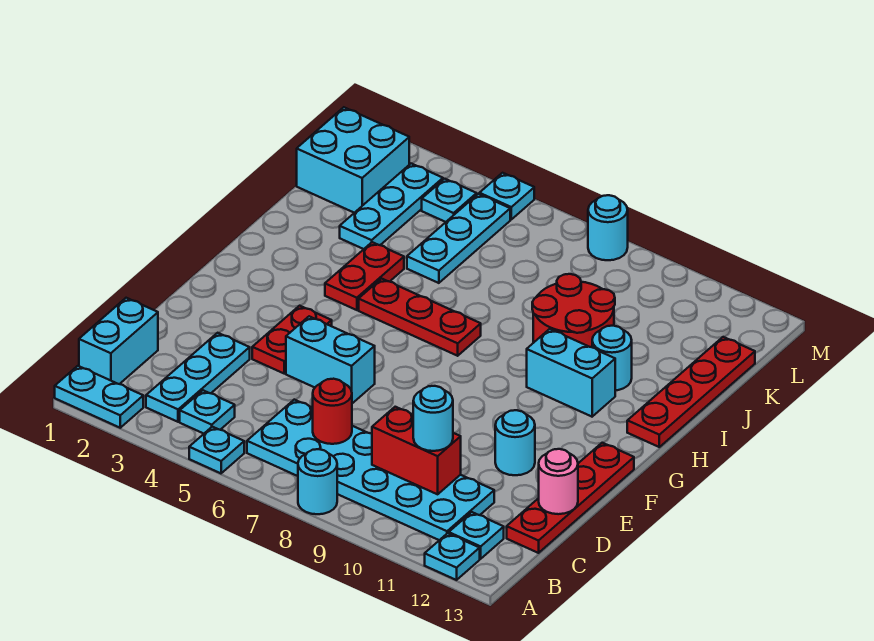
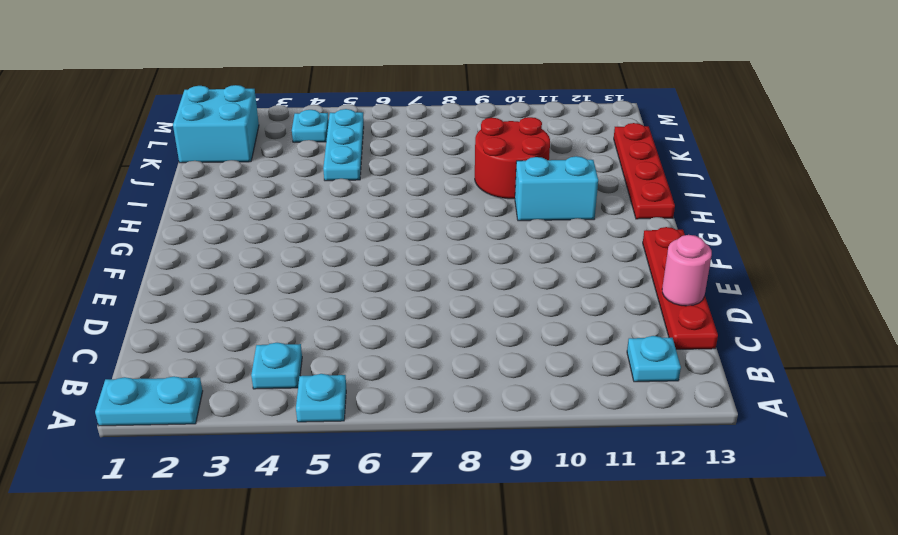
none -> cyan 1x1 round brick [298,449,337,514]
none -> cyan 1x1 plate [425,533,480,580]
none -> cyan 1x2 brick [79,298,158,384]

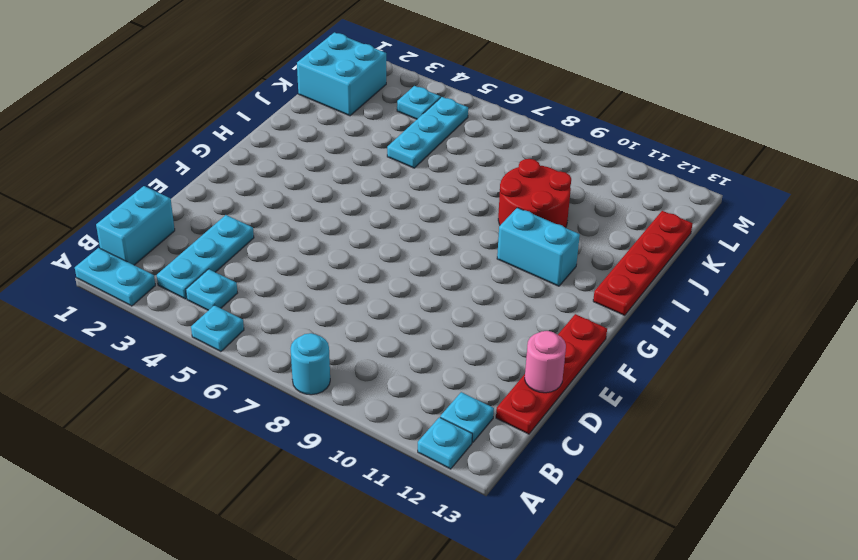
none -> cyan 2x6 plate [247,400,494,540]
none -> red 1x2 plate [252,306,332,373]
none -> cyan 1x2 brick [286,316,375,403]

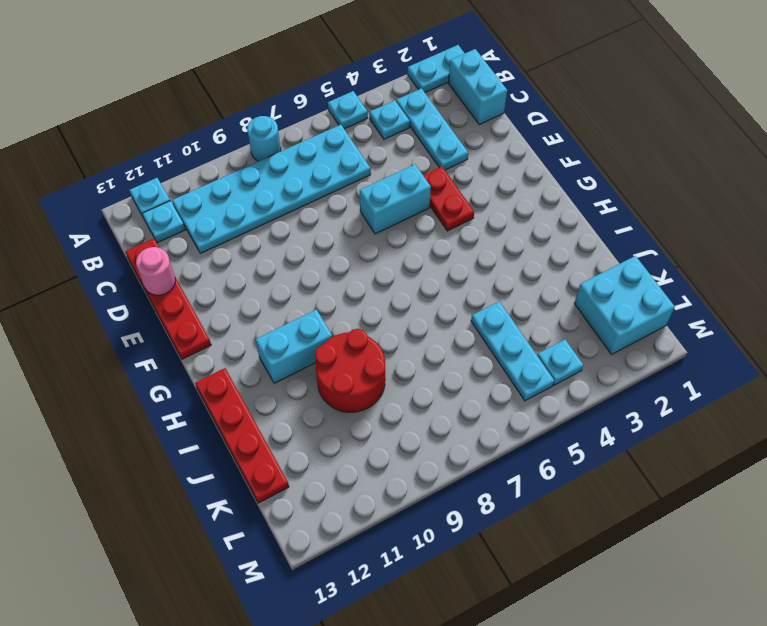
none -> cyan 1x1 round brick [495,410,535,475]
none -> red 1x2 plate [325,242,404,310]
none -> red 1x3 plate [359,279,481,356]

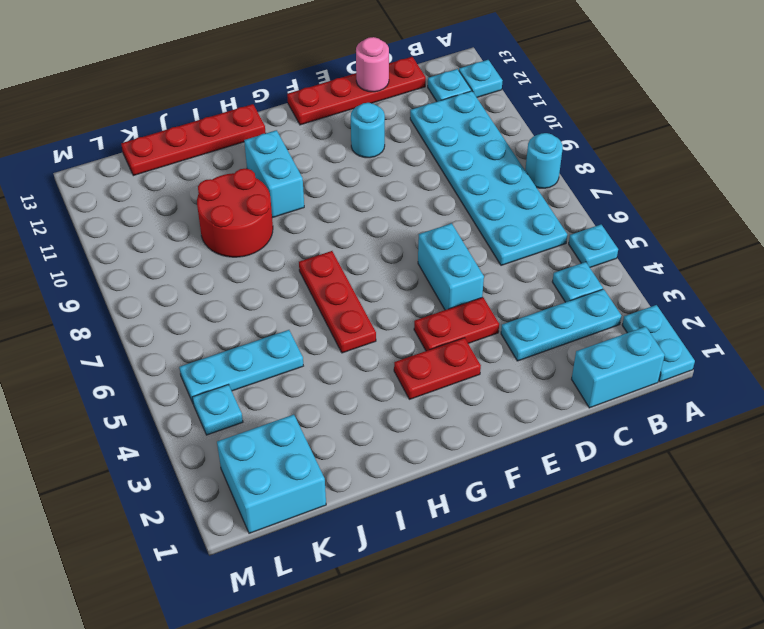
red 1x2 plate [394,338,481,399] -> red 1x2 plate moved to [325,242,404,310]
none -> cyan 1x1 round brick [592,326,632,390]
none -> cyan 1x3 plate [340,164,443,249]
none -> cyan 1x1 plate [479,173,534,219]

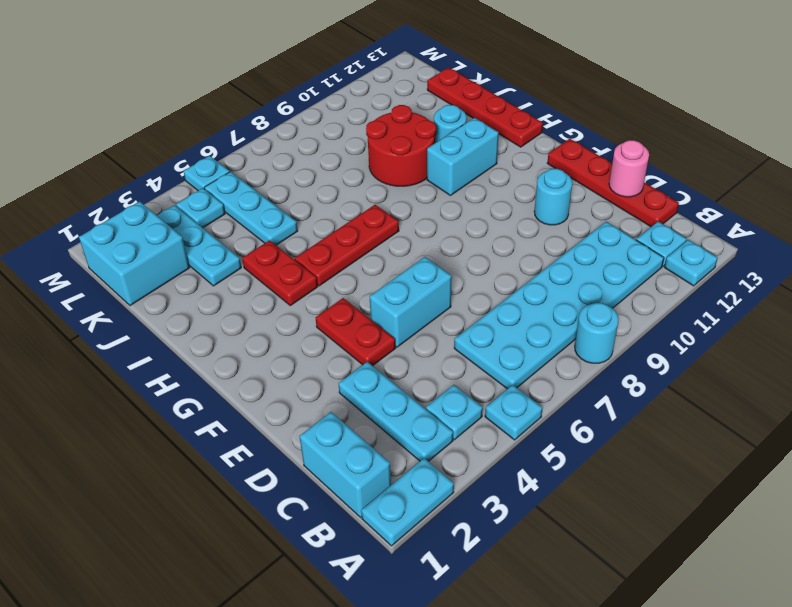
none -> cyan 1x1 round brick [588,195,628,260]
none -> red 1x1 round brick [313,379,352,444]
none -> red 1x2 brick [372,407,461,494]

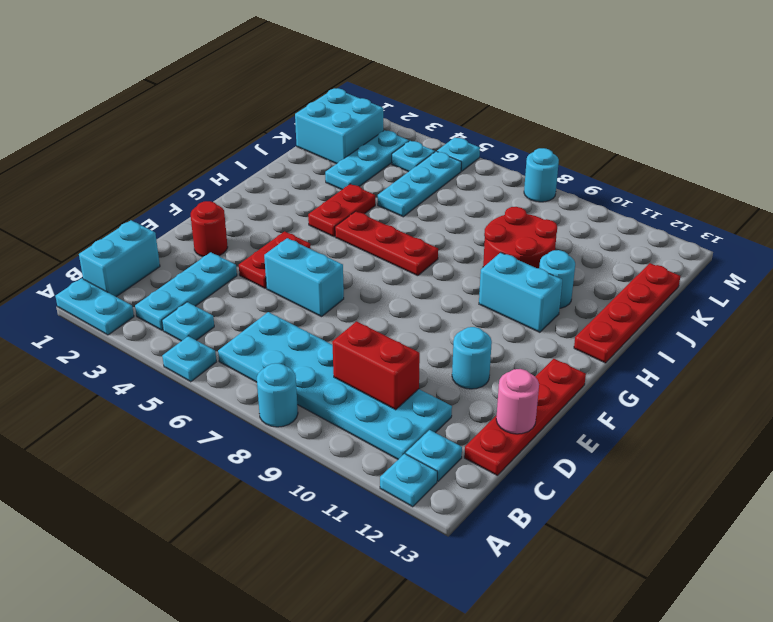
red 1x1 round brick [191,201,228,257] -> red 1x1 round brick moved to [313,379,352,444]
none -> cyan 1x1 round brick [413,386,453,451]

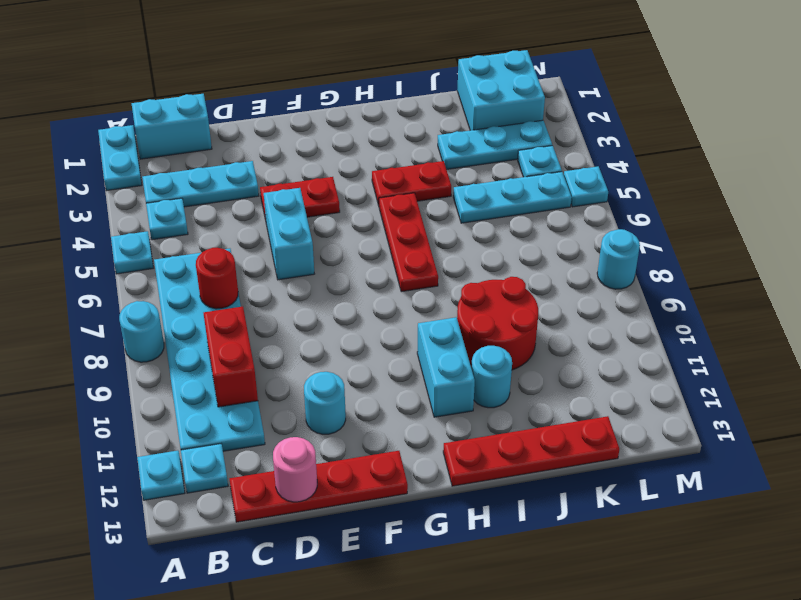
none -> cyan 1x1 round brick [413,386,453,451]

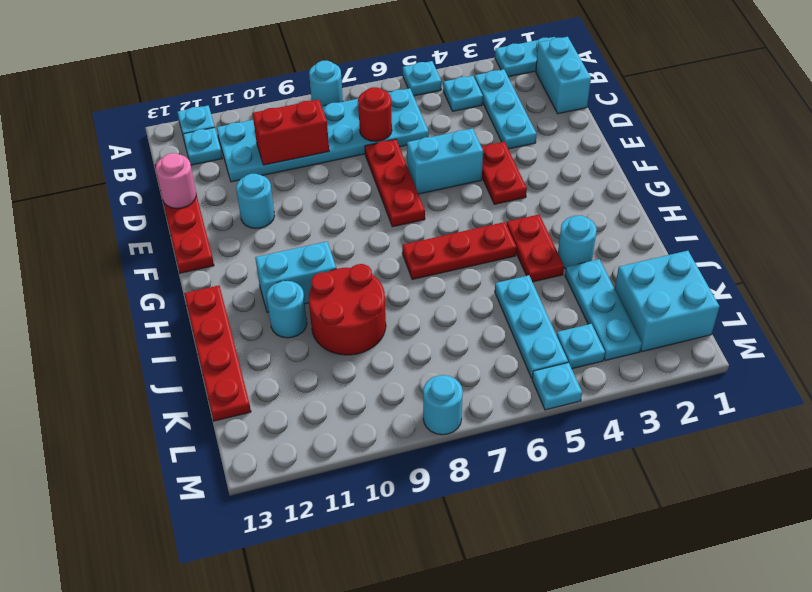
red 1x3 plate [365,139,425,227] -> none
cyan 1x1 round brick [558,215,597,269] -> cyan 1x1 round brick moved to [413,386,453,451]

